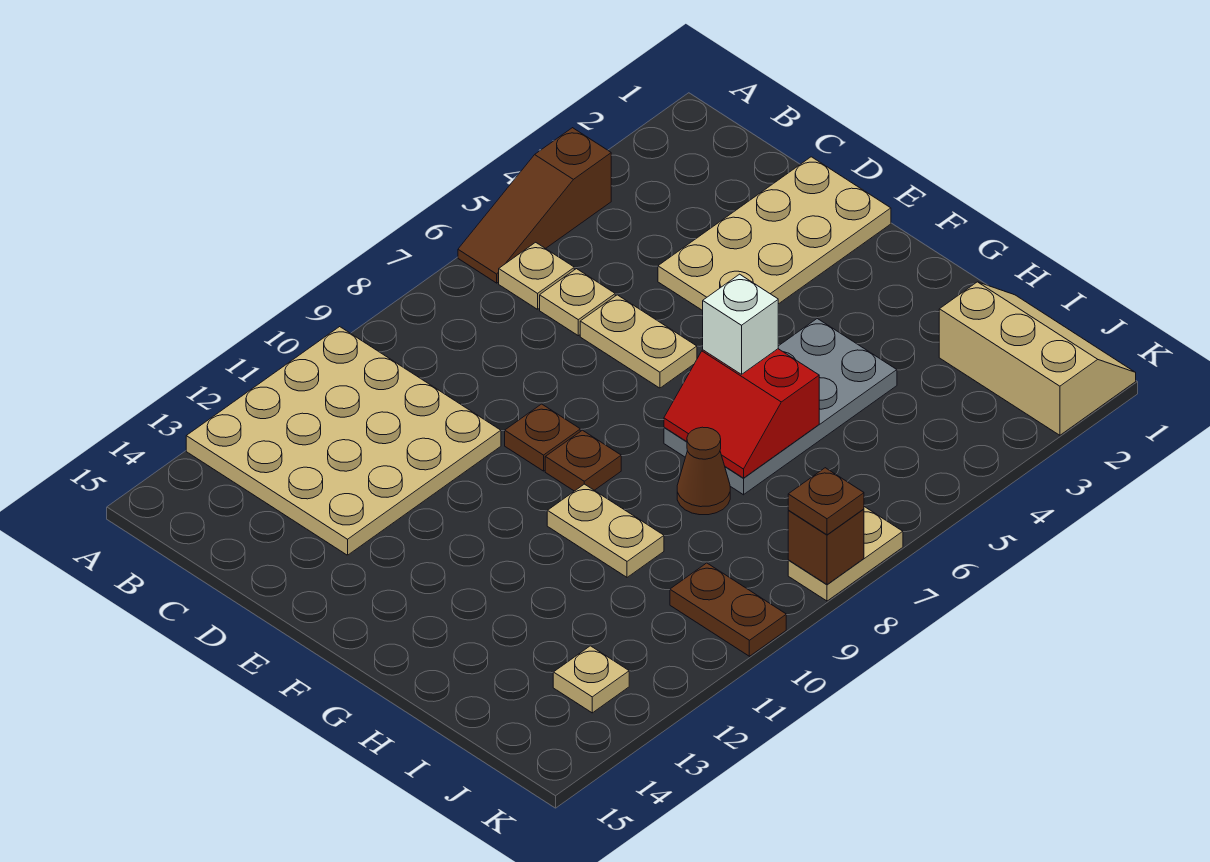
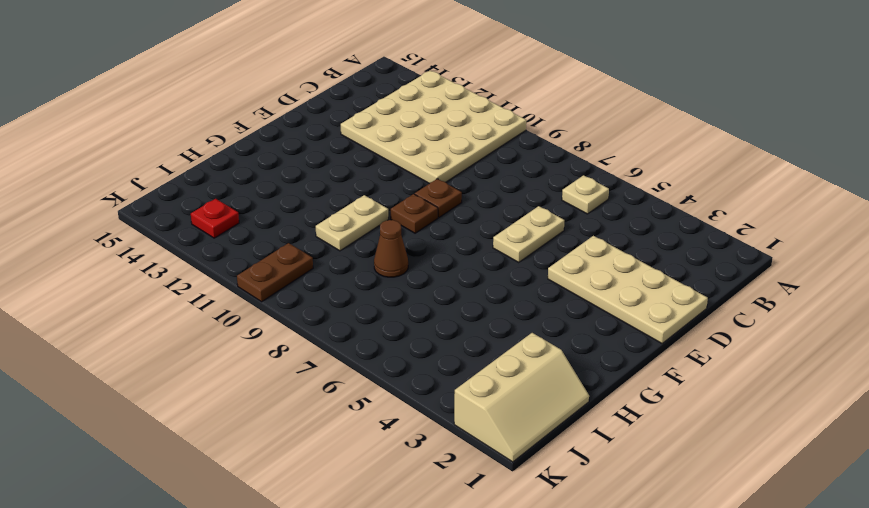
red 1x1 plate [191,199,239,238] -> tan 1x1 plate [553,646,629,713]
none -> brown 1x3 slope [458,128,611,283]
none -> tan 1x1 plate [540,269,615,336]
none -> grey 2x4 plate [664,319,897,495]

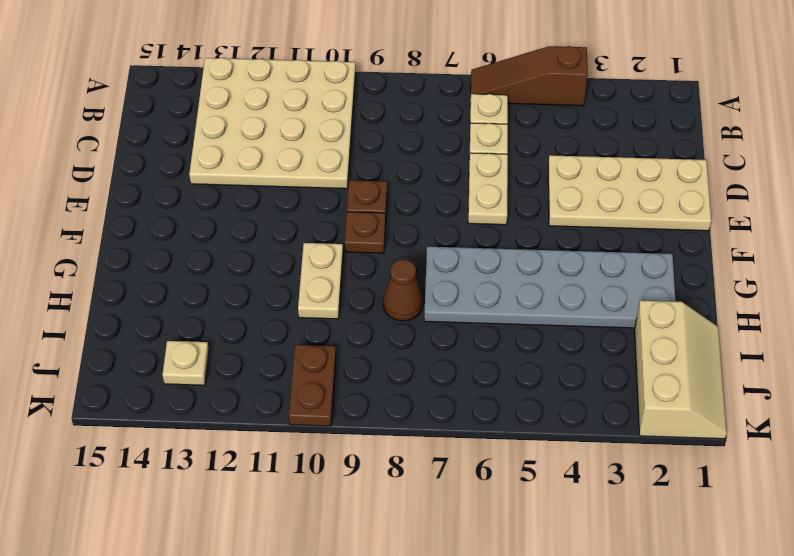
grey 2x6 plate [424,247,676,328] -> grey 2x4 plate [664,319,897,495]
none -> tan 1x2 plate [788,507,903,601]
none -> red 2x2 slope [664,349,819,478]
none -> brown 1x1 brick [788,509,864,584]

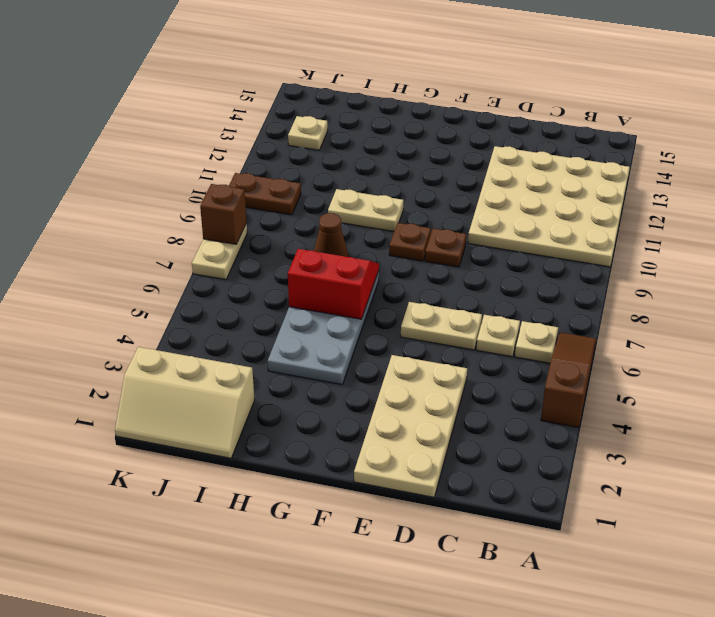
none -> white 1x1 brick [703,274,778,374]
none -> brown 1x1 plate [788,468,864,535]

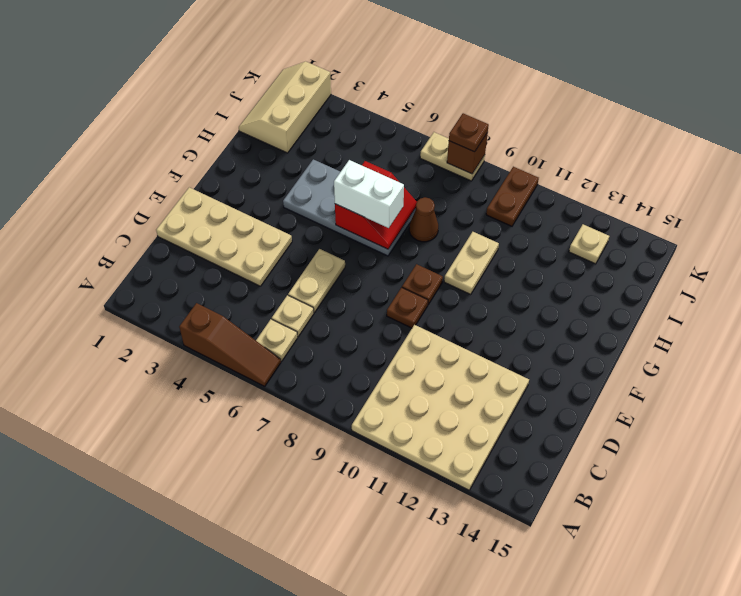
white 1x2 brick [334,160,404,228] -> white 1x1 brick [703,274,778,374]

